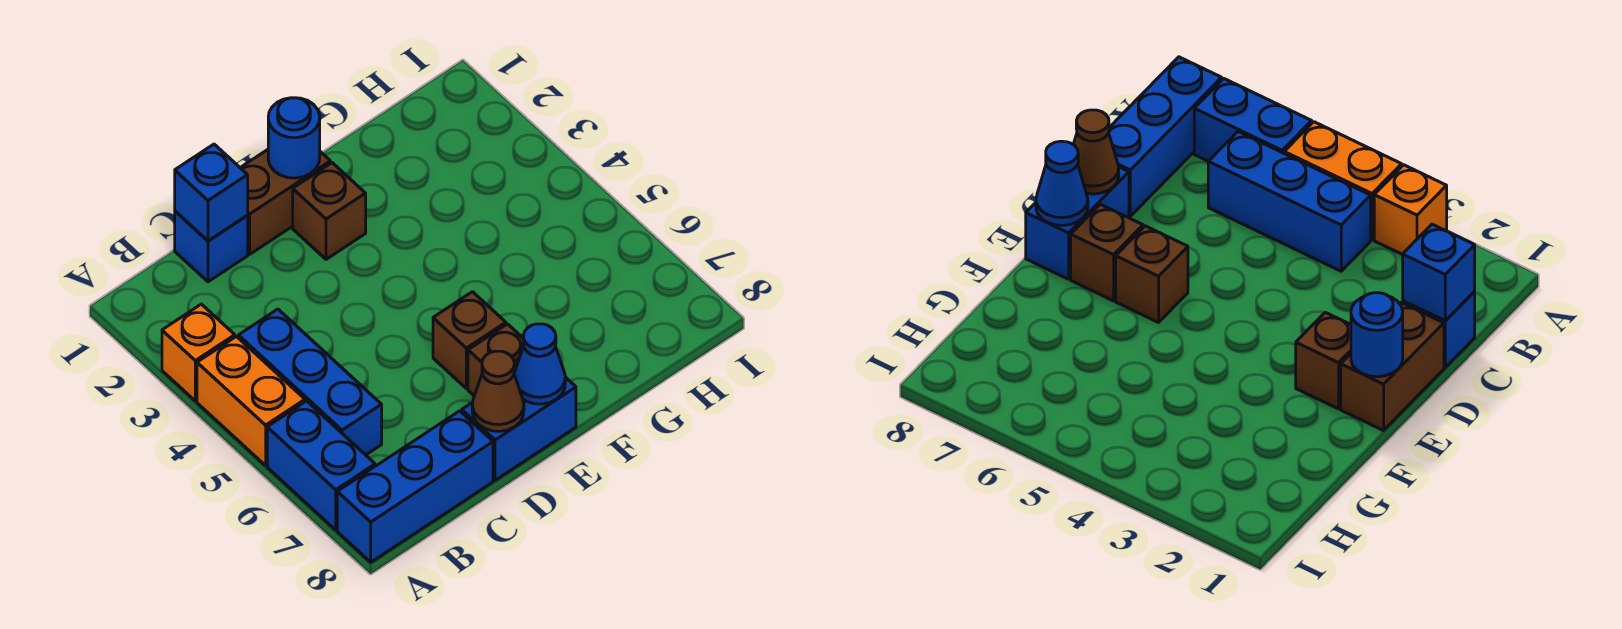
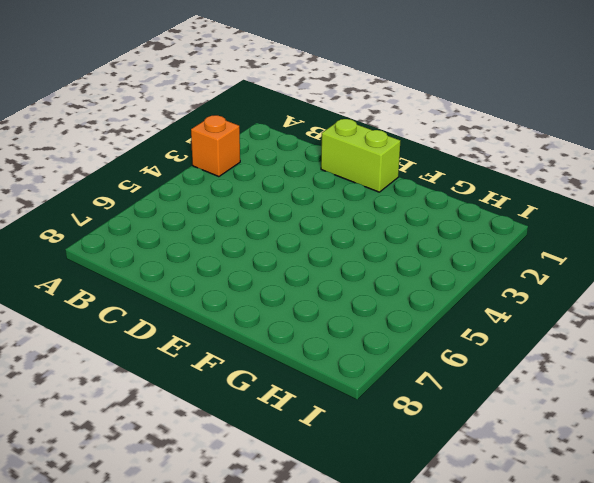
lime 1x2 brick [321,119,400,192] -> brown 1x2 brick [240,150,330,254]
none -> orange 1x2 brick [197,336,305,465]
none -> blue 1x2 brick [267,401,375,530]
none -> blue 1x3 brick [337,411,493,562]

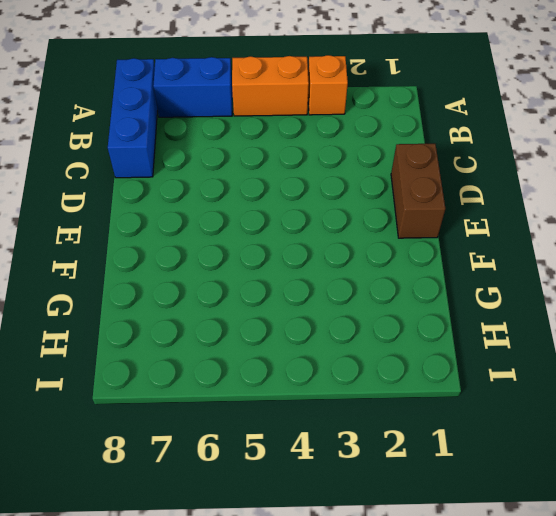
none -> blue 1x3 brick [238,309,382,455]
none -> blue 1x1 brick [175,211,248,282]
none -> blue 1x2 brick [462,377,576,480]

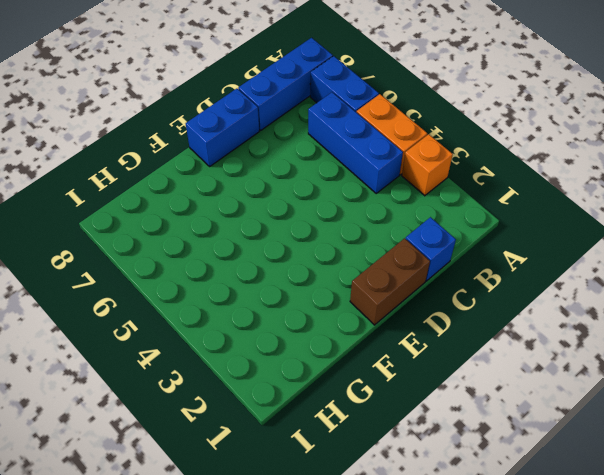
none -> brown 1x1 brick [293,163,366,259]
none -> brown 1x1 brick [433,292,506,388]
none -> brown 1x1 brick [468,324,524,396]

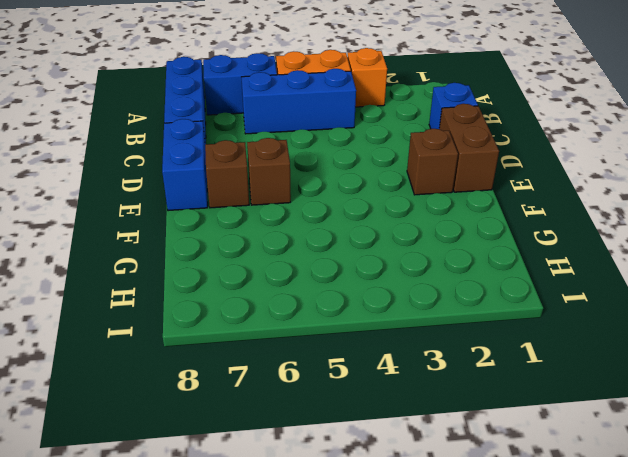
none -> blue 1x1 brick [175,144,248,241]
none -> brown 1x1 cone [472,351,524,431]
none -> blue 1x1 round brick [268,98,320,178]

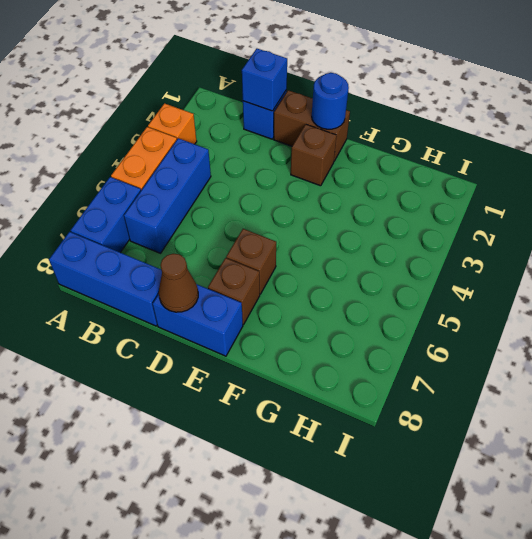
none -> blue 1x1 cone [514,324,565,404]

